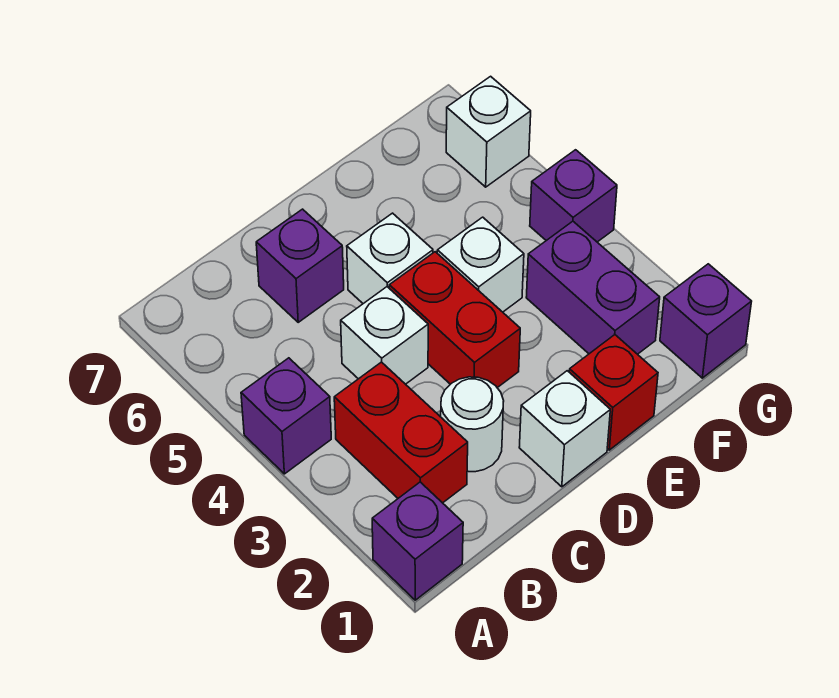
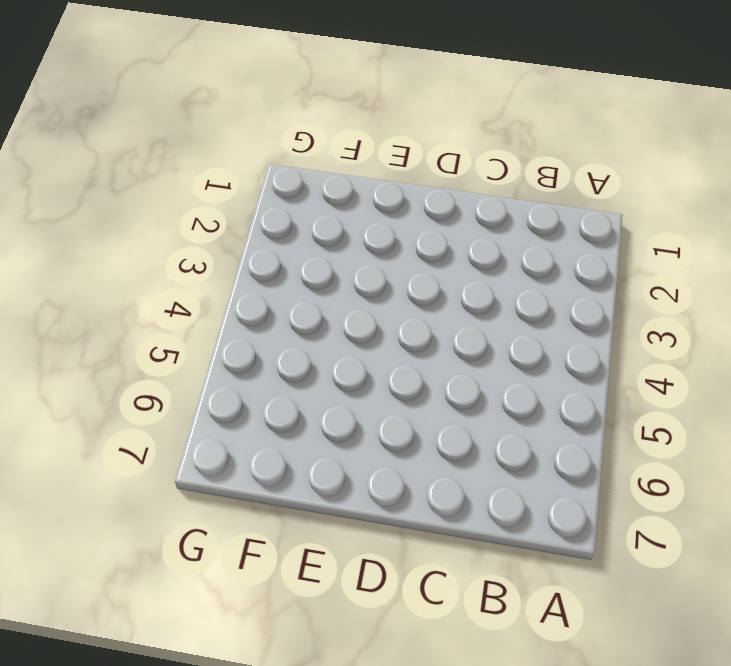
none -> purple 1x1 brick [372,482,463,600]
none -> purple 1x1 brick [241,358,331,474]
none -> red 1x2 brick [334,362,468,503]

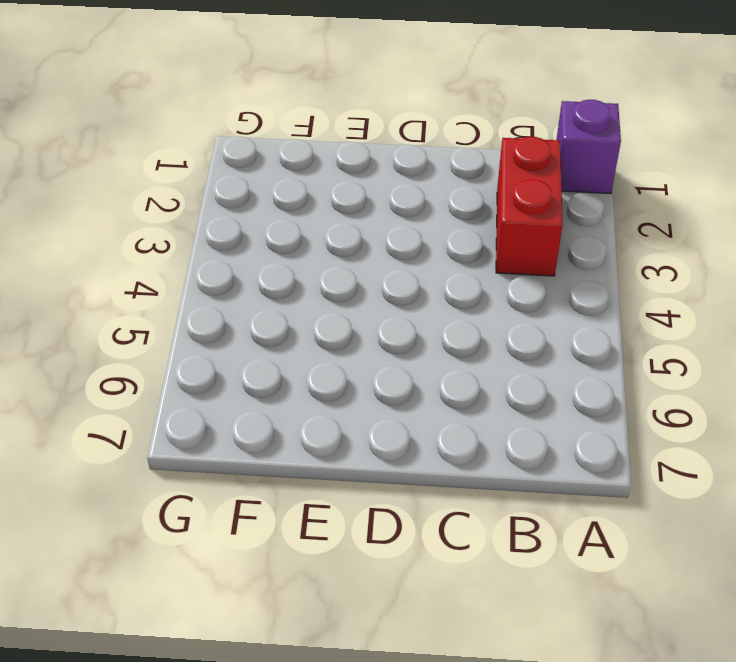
none -> purple 1x1 brick [241,358,331,474]
none -> white 1x1 round brick [441,377,504,472]
none -> white 1x1 brick [341,287,428,384]

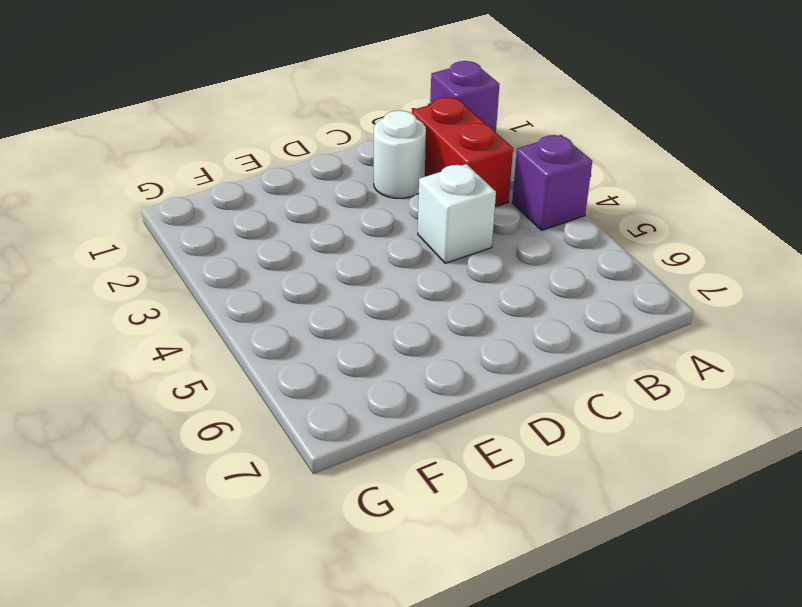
none -> purple 1x1 brick [256,209,344,322]
none -> white 1x1 brick [519,371,610,487]
none -> red 1x2 brick [389,252,520,388]

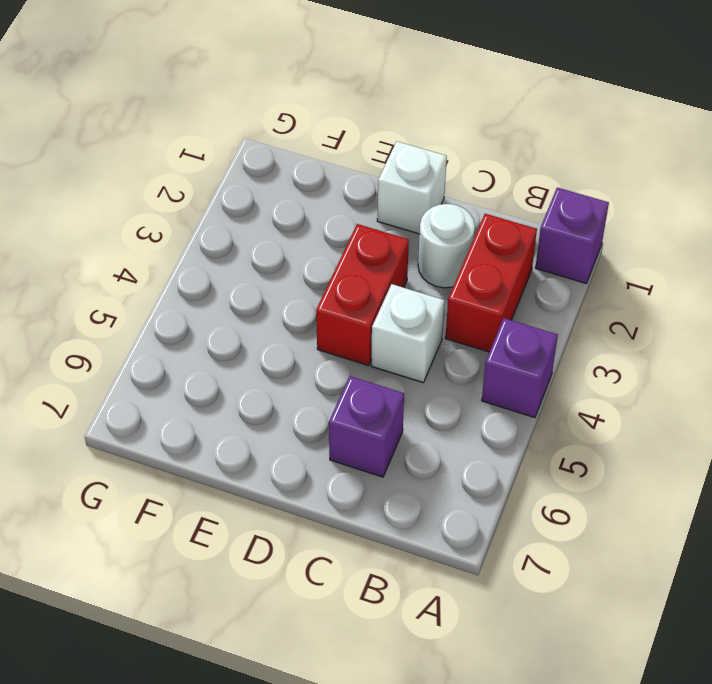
none -> white 1x1 brick [347,213,433,304]
none -> red 1x1 brick [569,335,658,450]
none -> white 1x1 brick [437,217,524,312]

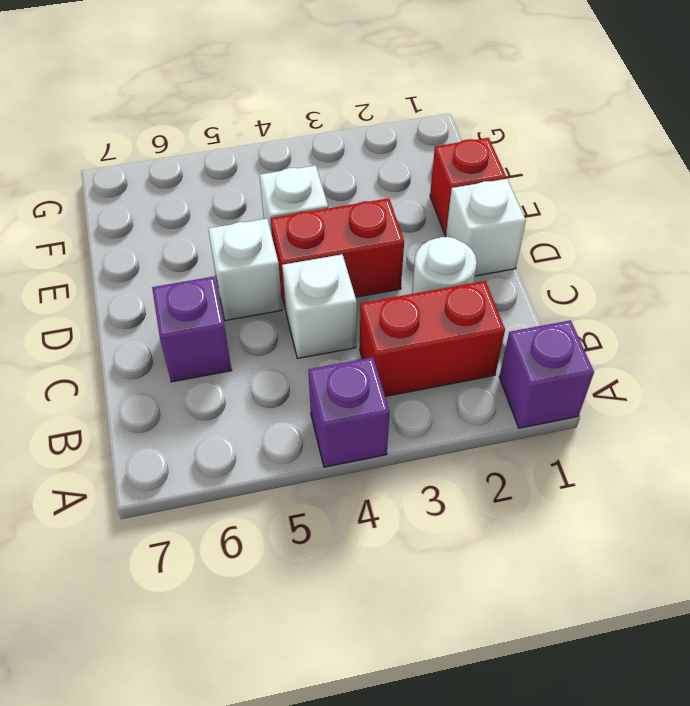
none -> purple 1x2 brick [526,221,660,354]
none -> purple 1x1 brick [660,264,752,378]
none -> purple 1x1 brick [530,150,617,242]

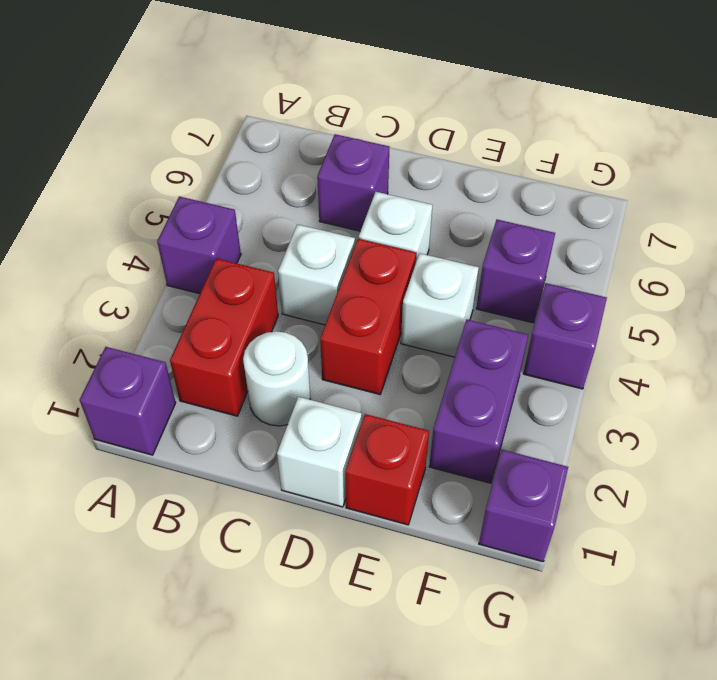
purple 1x1 brick [476,220,555,323] -> none
none -> white 1x1 brick [446,76,531,187]

